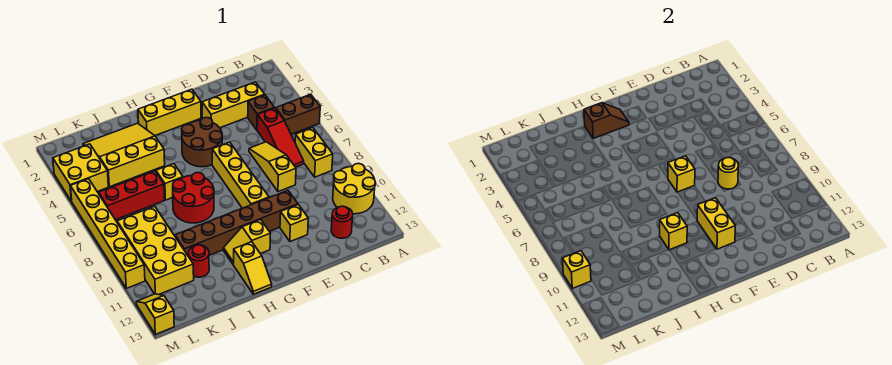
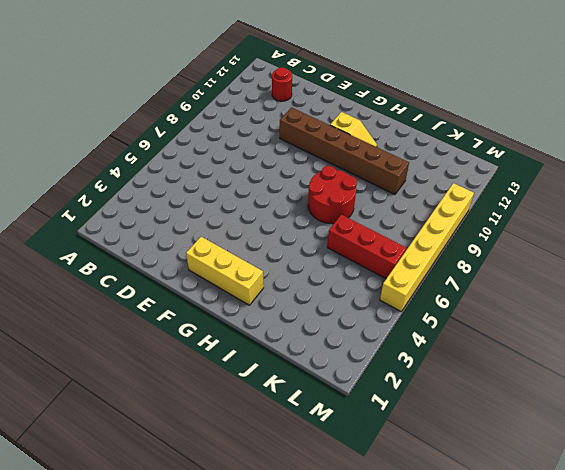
none -> brown 1x2 brick [276,94,320,134]
none -> yellow 2x2 round brick [333,164,375,214]
none -> yellow 1x2 brick [295,128,333,177]
none -> yellow 1x3 brick [202,82,265,128]

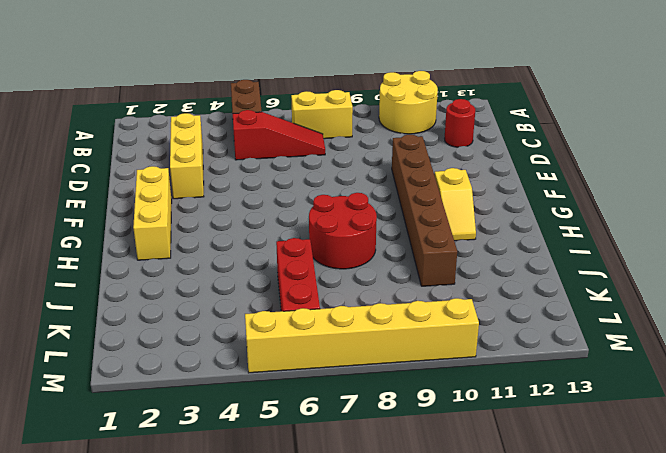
none -> brown 1x1 brick [248,95,274,130]
none -> yellow 1x3 slope [249,142,296,192]
none -> yellow 1x1 brick [280,205,308,242]
none -> brown 2x2 round brick [182,117,222,167]

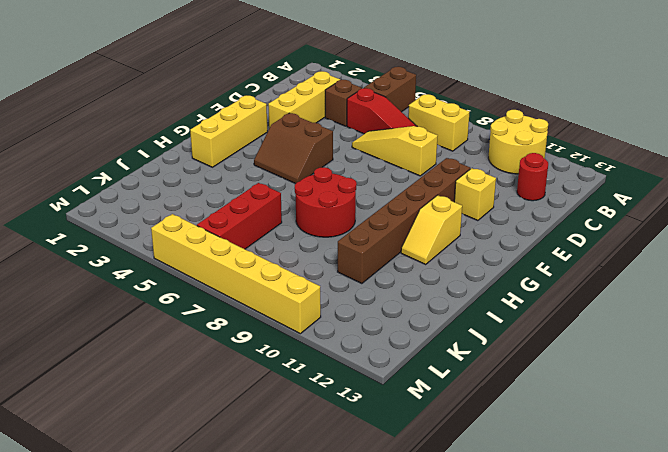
brown 2x2 slope [254,113,333,184] -> brown 2x2 round brick [182,117,222,167]
none -> yellow 1x4 brick [212,142,269,208]
none -> yellow 1x2 slope [233,242,272,294]
none -> yellow 3x3 slope [83,123,165,187]
none -> yellow 1x1 brick [156,164,183,200]

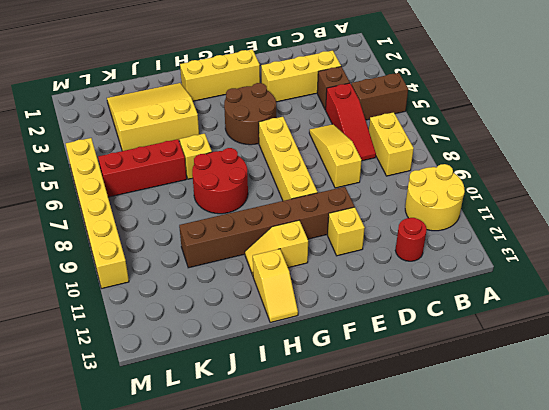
none -> red 1x1 round brick [189,245,209,277]
none -> yellow 2x4 brick [117,206,194,295]
none -> yellow 2x2 brick [53,144,108,201]
none -> yellow 1x2 slope [136,294,174,334]

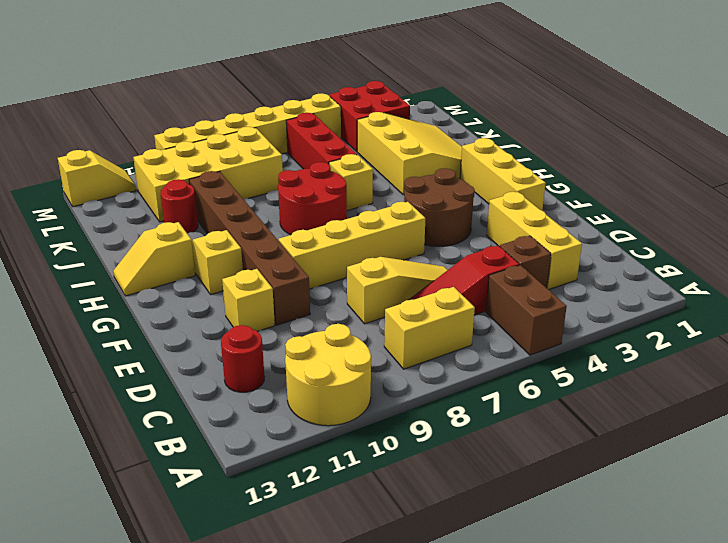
red 2x2 brick [329,81,410,151] -> yellow 2x2 brick [53,144,108,201]
none -> yellow 1x1 round brick [718,157,738,189]
none -> yellow 1x1 brick [668,156,695,192]
none -> yellow 1x2 brick [697,198,735,249]
none -> brown 1x2 slope [584,103,629,138]

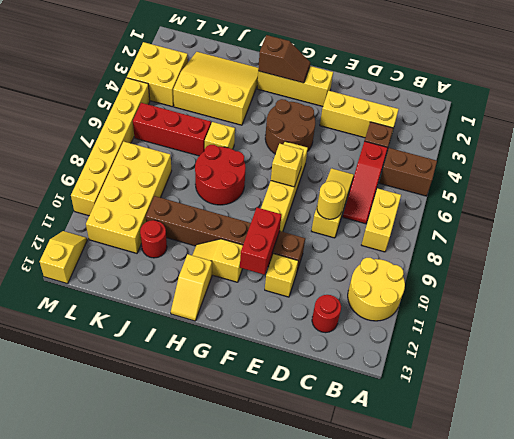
red 1x2 brick [240,207,281,275] -> yellow 1x2 brick [697,198,735,249]
none -> yellow 1x1 brick [660,213,687,250]
none -> yellow 1x1 brick [562,251,591,288]

